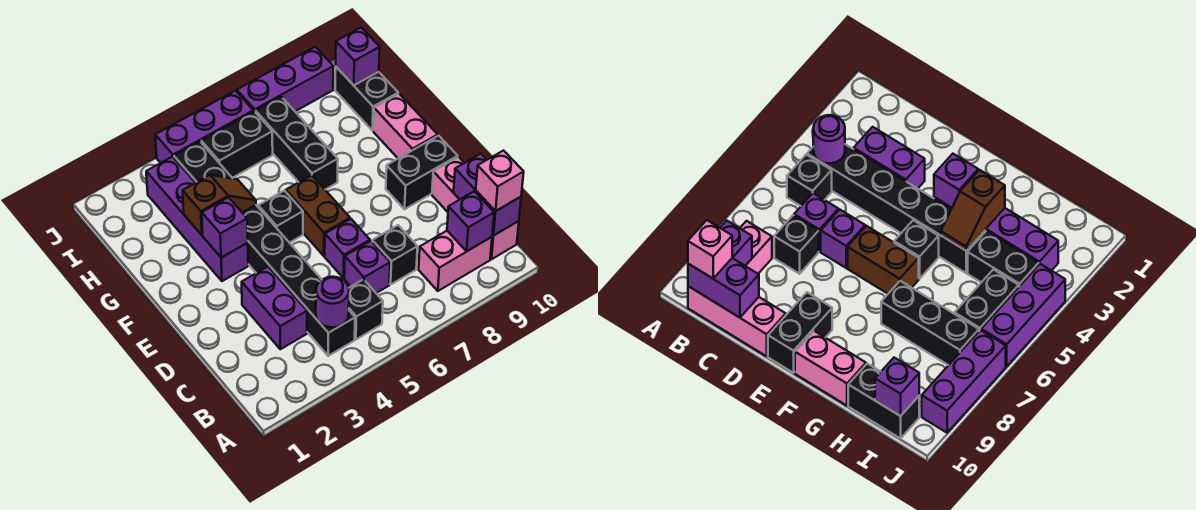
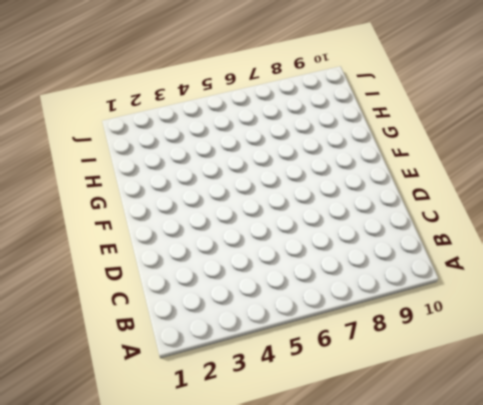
none -> black 1x6 brick [242,205,355,356]
none -> black 1x1 brick [349,279,383,339]
none -> pink 1x2 brick [419,231,492,291]

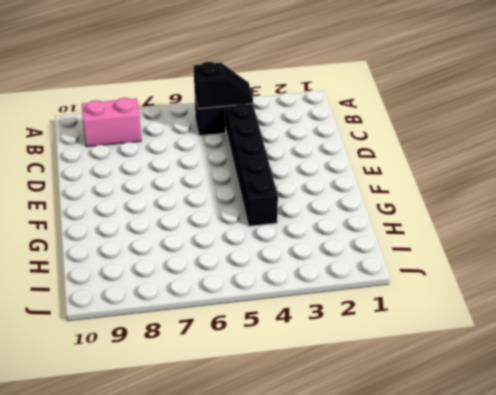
black 1x2 slope [194,62,253,109] -> purple 1x1 round brick [316,277,349,327]
none -> pink 1x3 brick [432,157,519,259]
none -> purple 1x2 brick [242,267,307,349]
none -> purple 1x1 brick [344,241,390,293]

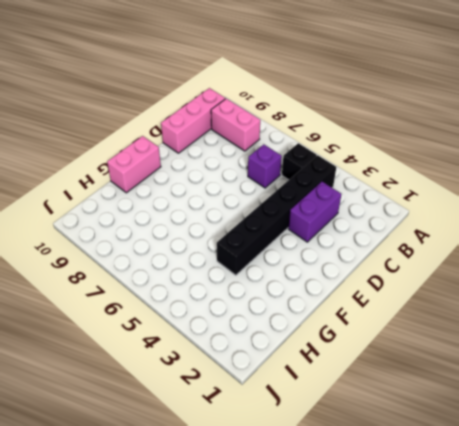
none -> black 1x1 brick [372,225,418,284]
none -> purple 1x1 brick [325,219,370,278]
none -> brown 1x2 brick [286,175,350,256]

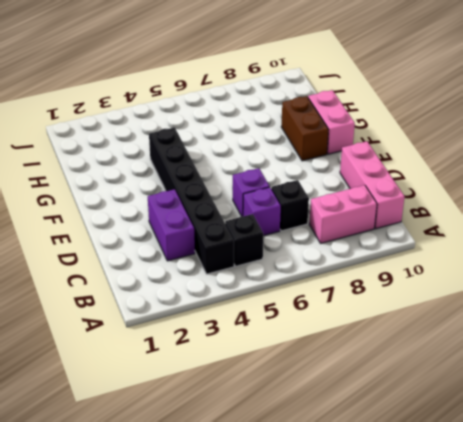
brown 1x2 brick [281,96,329,161] -> brown 1x2 brick moved to [286,175,350,256]
none -> black 1x2 brick [386,136,458,209]
none -> purple 1x4 brick [146,157,248,281]
none -> black 1x1 brick [258,191,303,243]

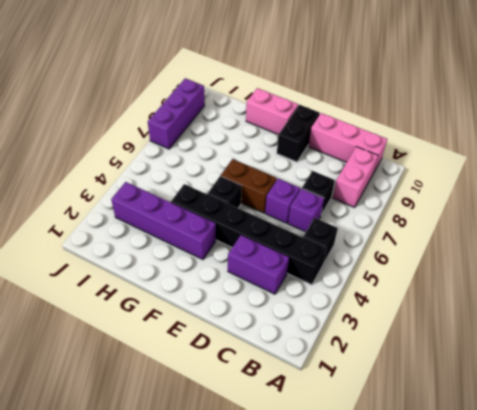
none -> black 1x3 brick [256,97,338,189]
none -> black 1x2 brick [174,142,233,183]
none -> black 1x2 brick [335,67,398,131]

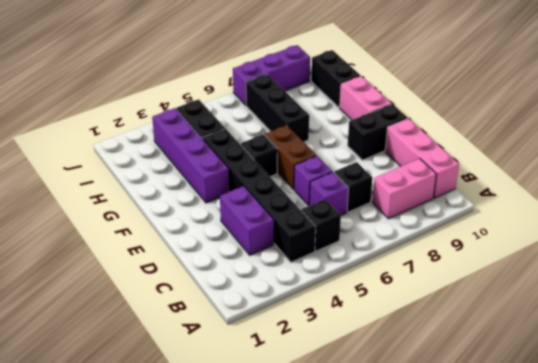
none -> black 1x2 brick [201,111,273,178]
none -> purple 1x3 brick [155,91,253,163]
none -> purple 1x1 round brick [316,277,349,327]

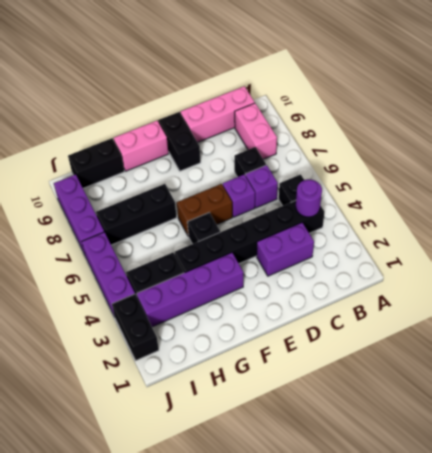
black 1x2 brick [112,294,159,361] -> black 1x2 brick moved to [201,111,273,178]
none -> purple 1x1 brick [447,191,494,252]
none -> purple 1x2 brick [454,154,521,236]
none -> purple 1x1 brick [202,197,248,258]

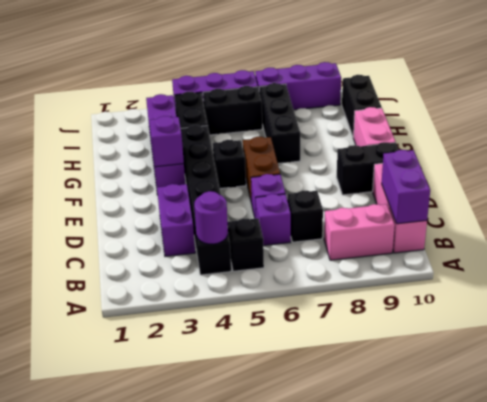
none -> purple 1x1 brick [447,191,494,252]
none -> brown 1x2 slope [183,175,256,235]
none -> purple 1x1 brick [336,28,380,85]

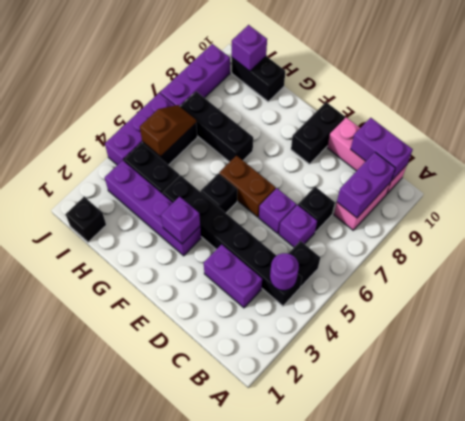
purple 1x2 brick [337,152,395,218] -> purple 1x1 brick [447,191,494,252]
black 1x1 brick [66,197,106,242] -> none
brown 1x2 slope [140,105,196,157] -> brown 1x2 slope moved to [183,175,256,235]
none -> pink 1x2 brick [373,94,438,158]
none -> pink 1x1 brick [476,151,524,211]

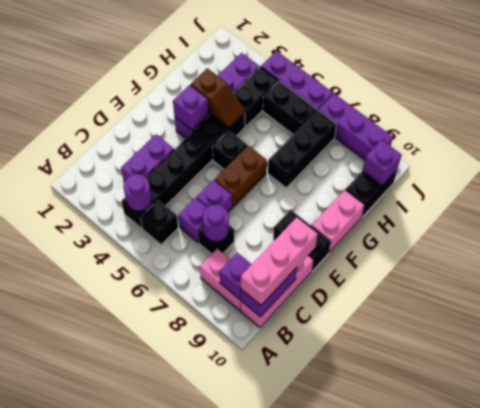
pink 1x3 brick [241,217,318,305] -> pink 1x1 brick [476,151,524,211]
purple 1x1 round brick [202,205,229,242] -> none

